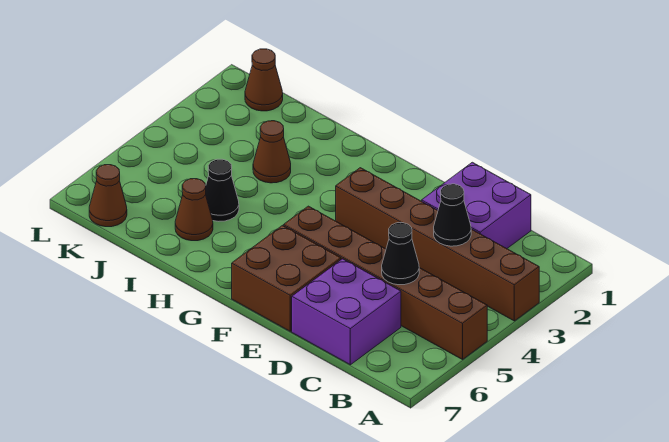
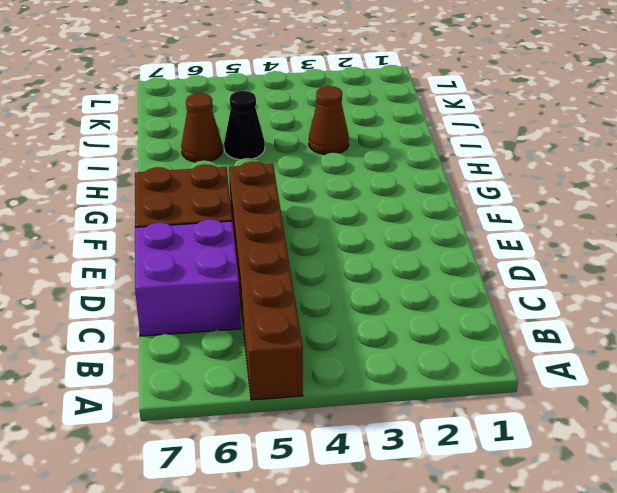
none -> brown 1x6 brick [336,168,539,321]
none -> purple 2x2 brick [422,162,531,249]
none -> brown 1x1 cone [245,49,283,111]

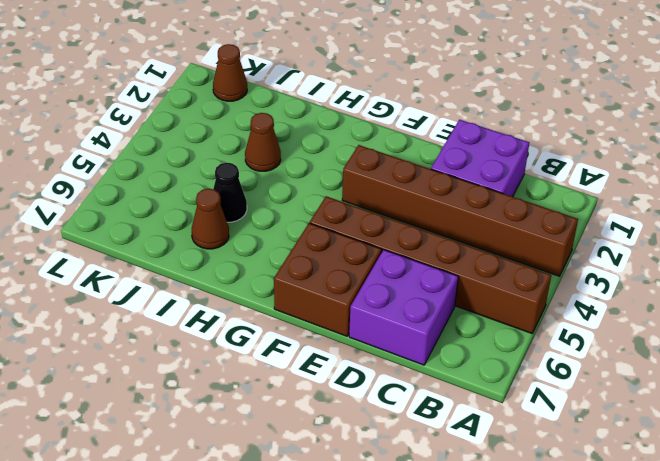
none -> brown 1x1 cone [89,165,127,227]
none -> black 1x1 cone [434,184,471,246]
none -> black 1x1 cone [382,223,419,285]

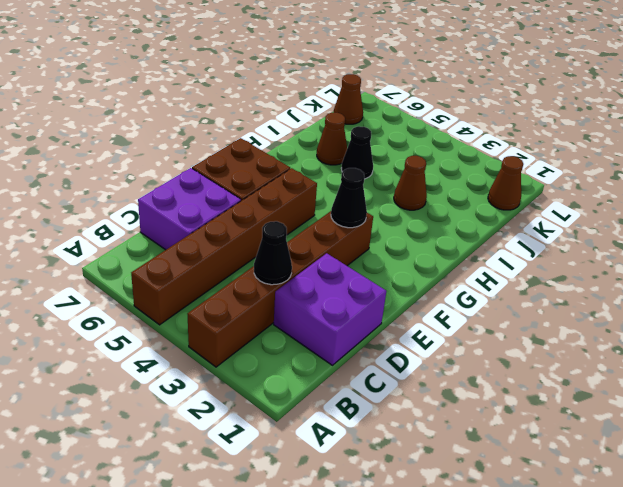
black 1x1 cone [331,168,367,228] -> black 1x1 cone moved to [382,223,419,285]

